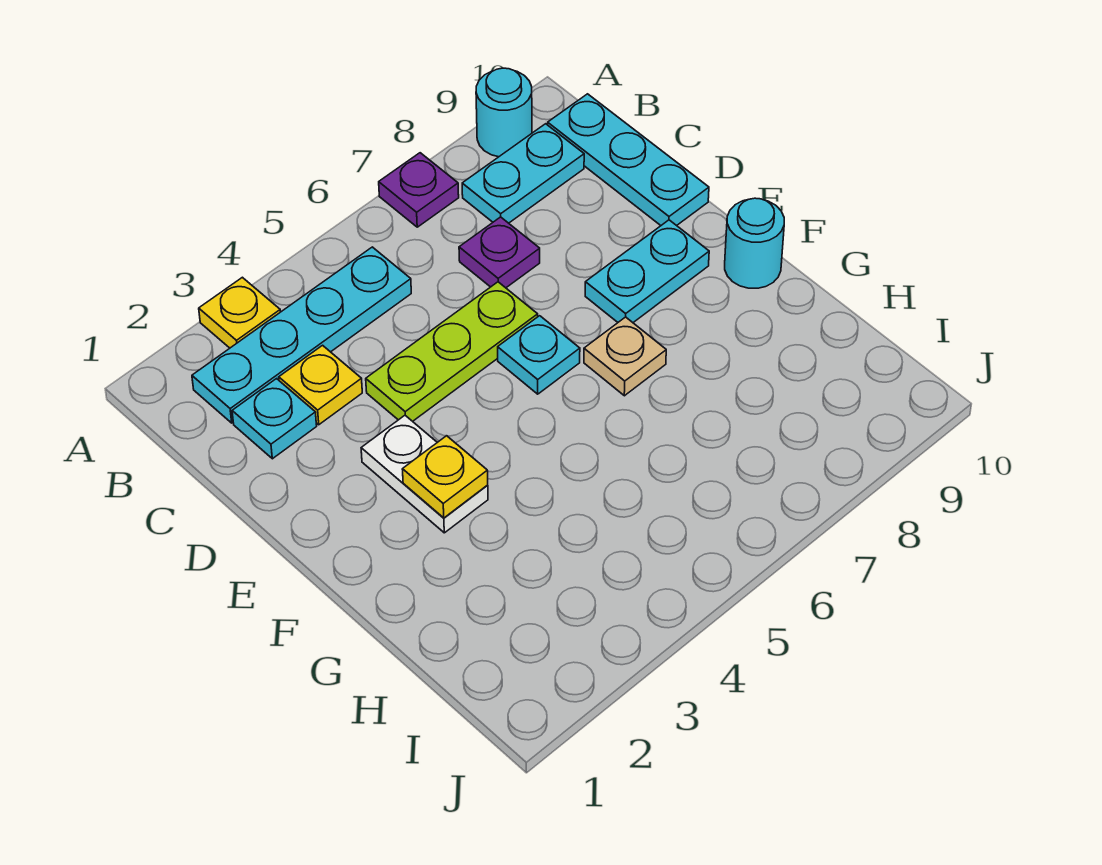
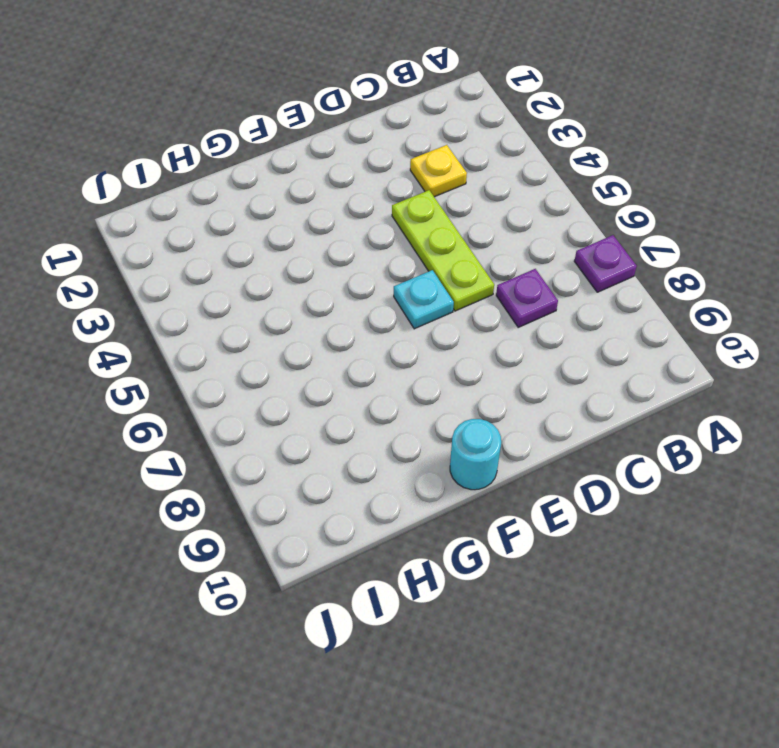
none -> yellow 1x1 plate [199,277,280,348]
none -> cyan 1x1 round brick [476,68,532,157]
none -> cyan 1x4 plate [192,247,411,423]

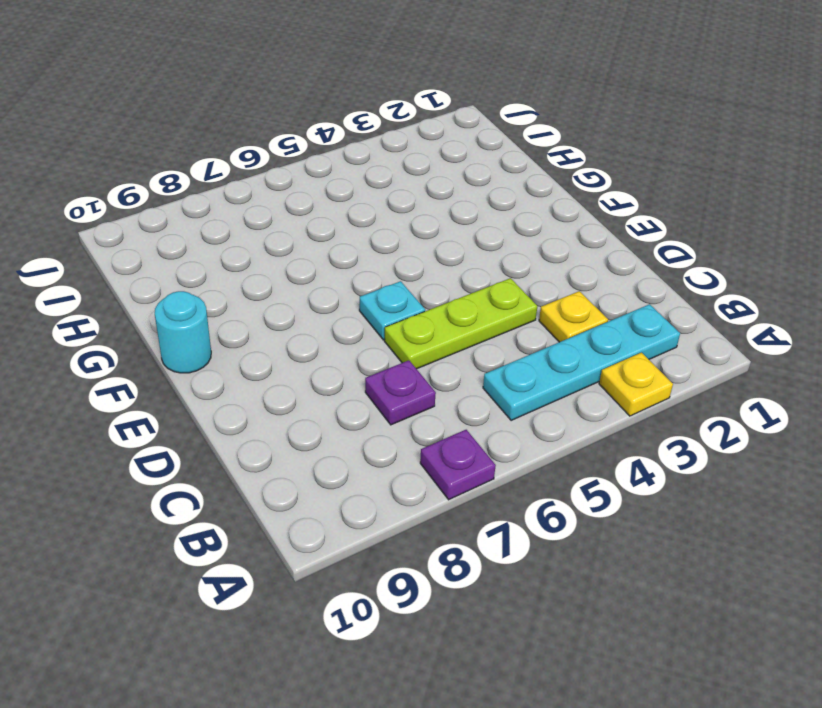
none -> cyan 1x1 round brick [476,68,532,157]
none -> cyan 1x2 plate [462,124,584,223]
none -> cyan 1x3 plate [548,94,709,226]

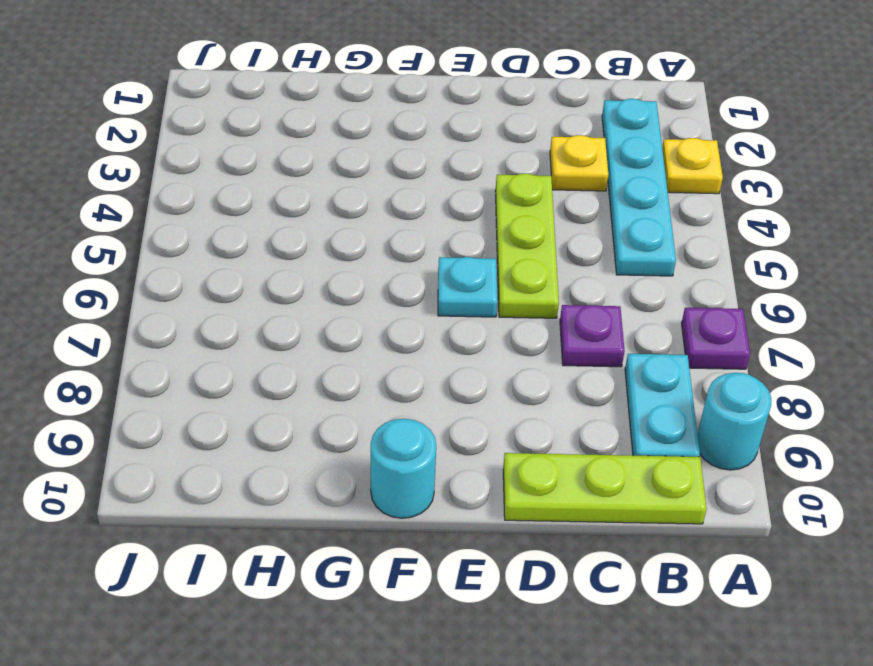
lime 1x3 plate [503,453,707,524] -> cyan 1x3 plate [548,94,709,226]
none -> cyan 1x1 plate [232,379,317,459]
none -> white 1x2 plate [361,416,488,533]
none -> cyan 1x2 plate [585,220,709,322]

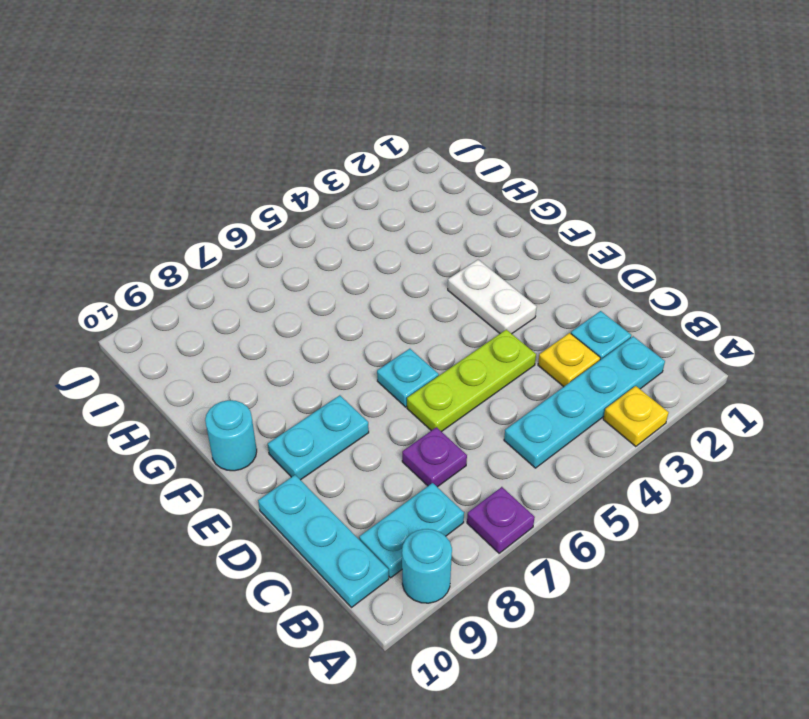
none -> tan 1x1 plate [584,317,666,396]
none -> yellow 1x1 plate [402,436,488,518]

